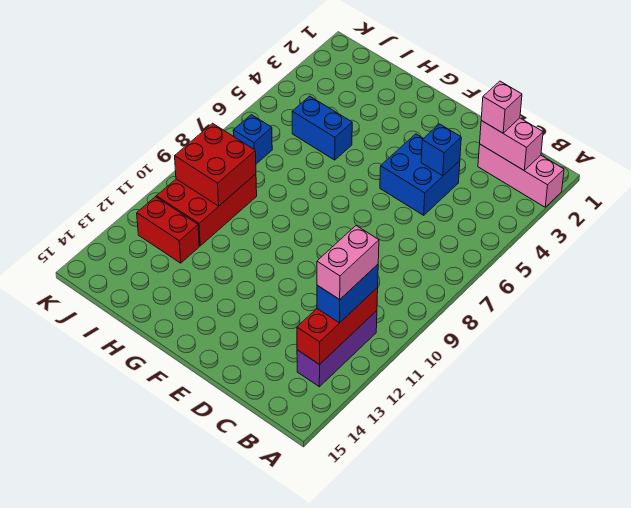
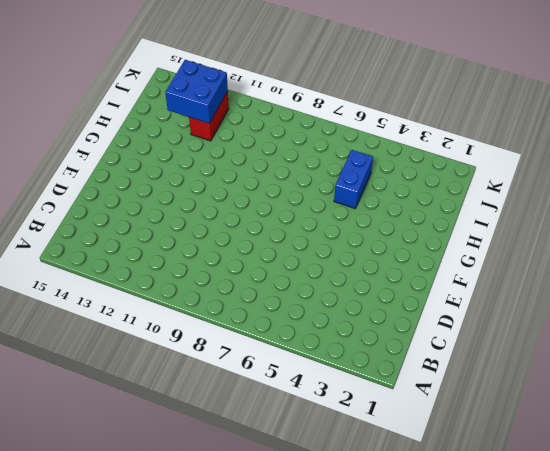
blue 2x2 brick [165,60,228,123] -> blue 2x2 brick moved to [380,134,460,215]
none -> pink 1x3 brick [478,144,564,207]
none -> purple 1x3 brick [297,311,377,387]
none -> red 2x3 brick [157,174,257,246]

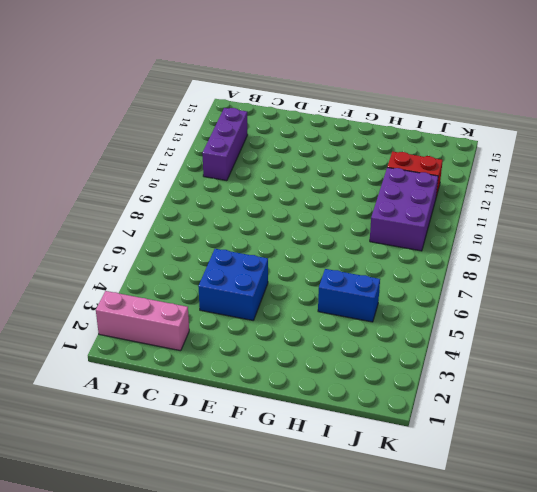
purple 2x3 brick [370,168,438,251] -> red 2x3 brick [157,174,257,246]
none -> blue 1x1 brick [233,115,272,164]
none -> pink 1x2 brick [480,118,543,171]
none -> red 1x3 brick [297,288,378,365]

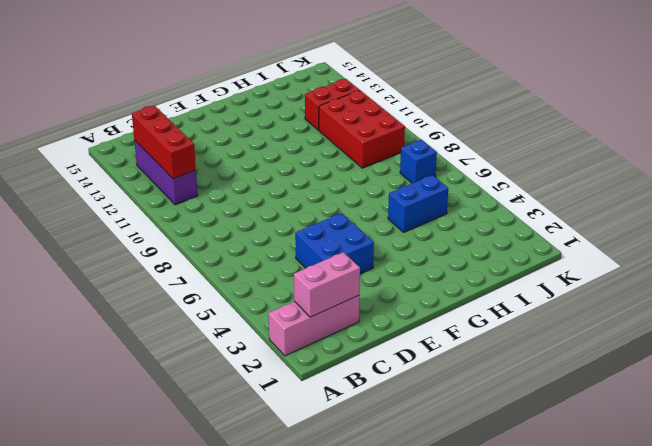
none -> blue 1x1 brick [421,124,461,176]
none -> red 2x2 brick [175,123,256,206]
none -> blue 1x2 brick [317,264,378,323]

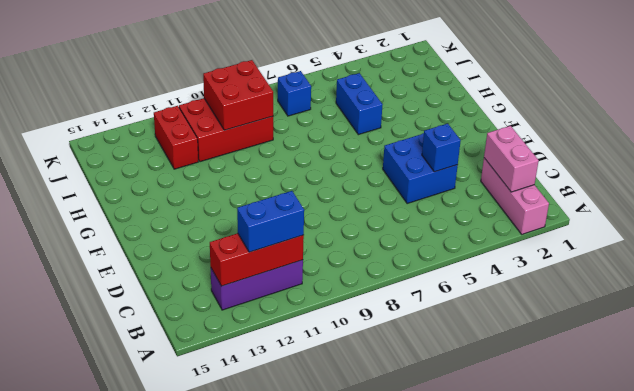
none -> pink 1x1 brick [481,81,522,133]
none -> pink 1x2 brick [317,226,379,300]

